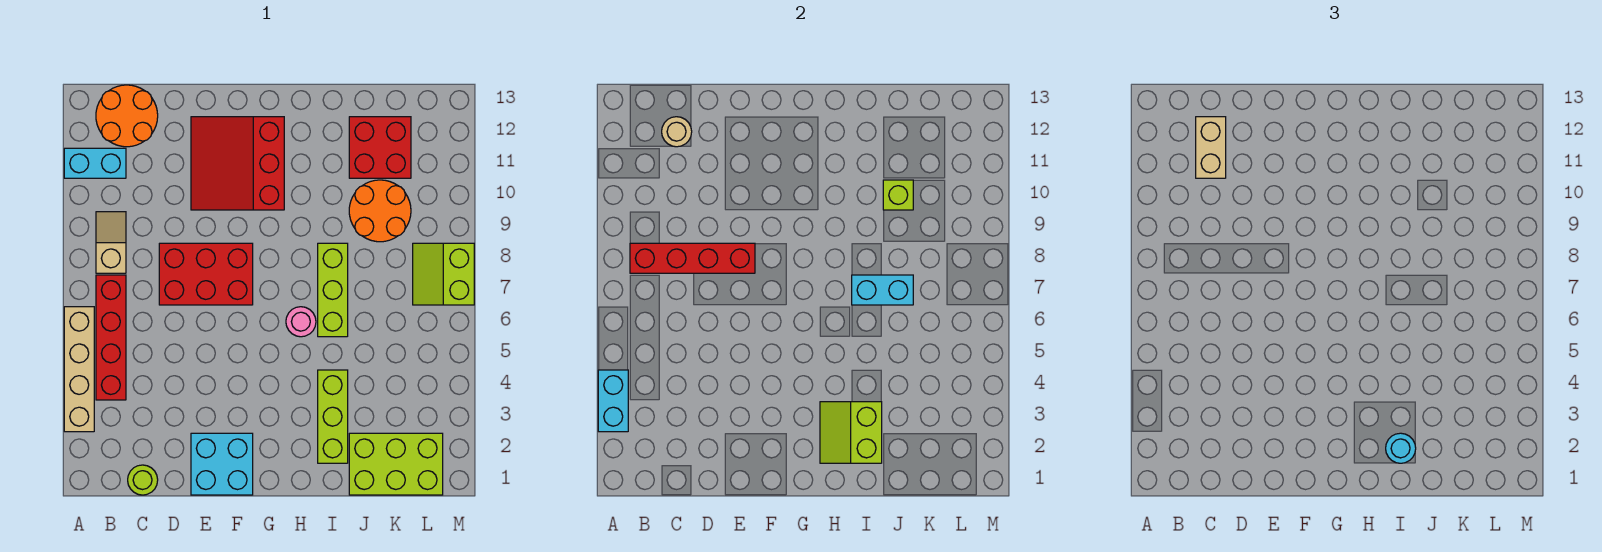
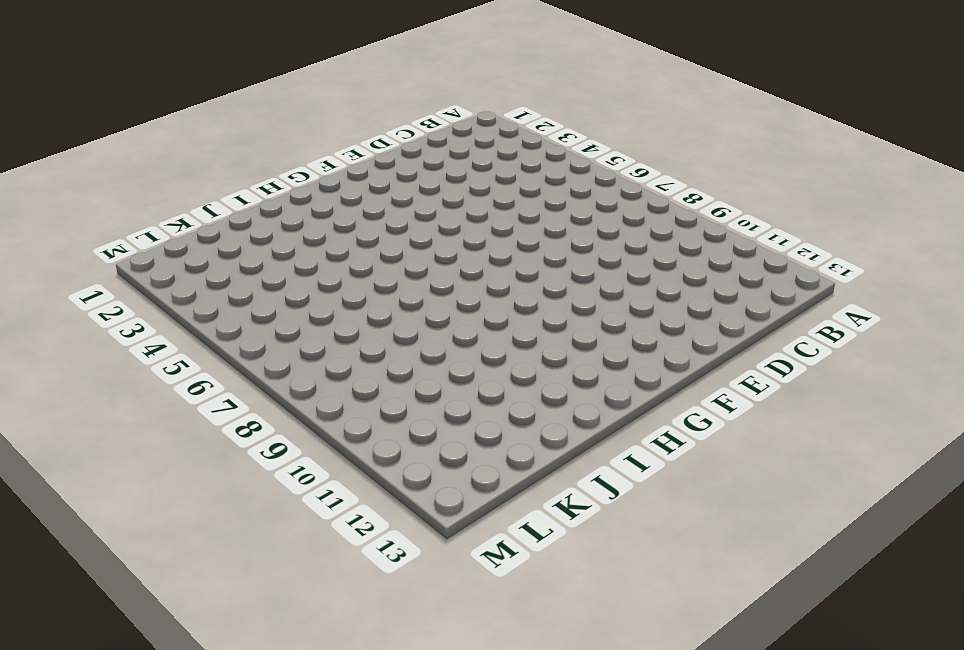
none -> tan 1x4 brick [64,307,94,432]
none -> cyan 1x2 brick [64,148,126,178]
none -> red 1x4 brick [96,275,126,400]

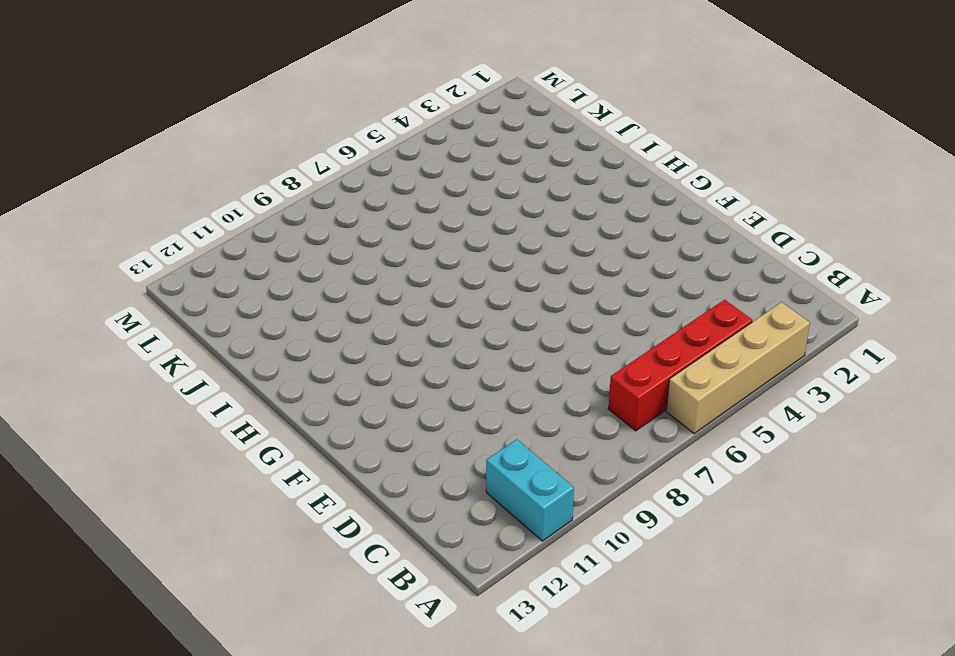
none -> tan 1x2 slope [96,212,126,273]
none -> orange 2x2 round brick [96,85,158,147]
none -> lime 1x1 round brick [128,465,158,495]

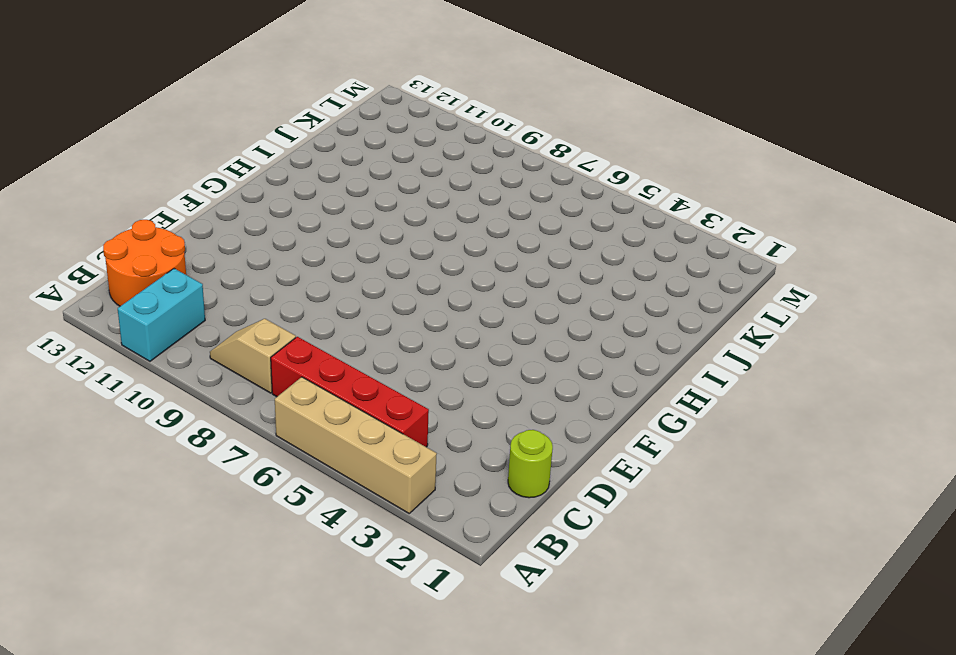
none -> red 2x3 brick [159,243,253,305]
none -> cyan 2x2 brick [191,433,253,495]
none -> red 3x3 slope [191,117,284,210]

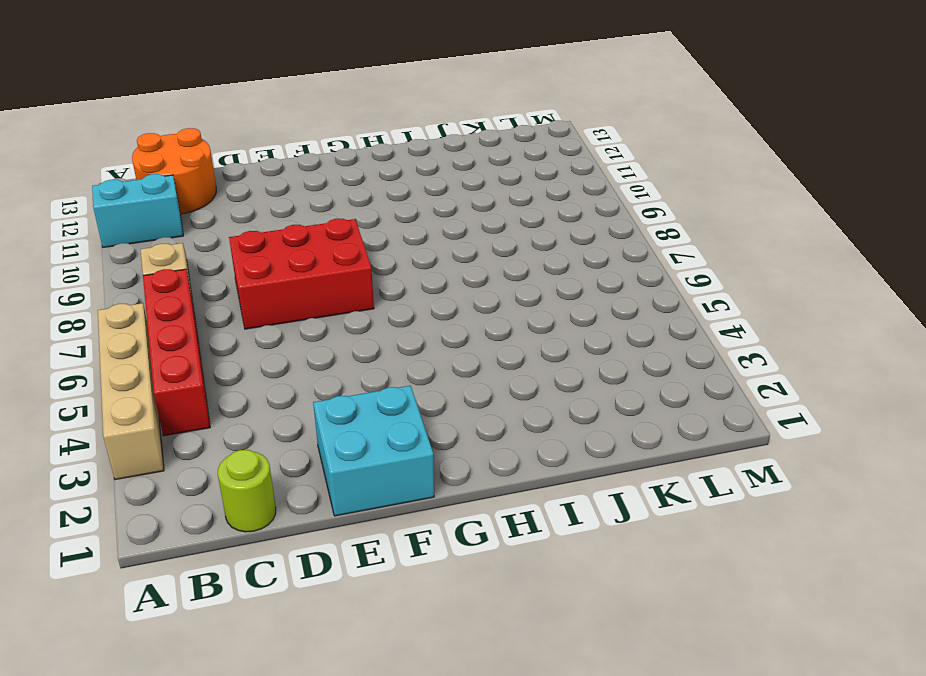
none -> red 3x3 slope [191,117,284,210]
none -> pink 1x1 round brick [286,307,316,337]
none -> lime 1x3 brick [318,370,348,463]

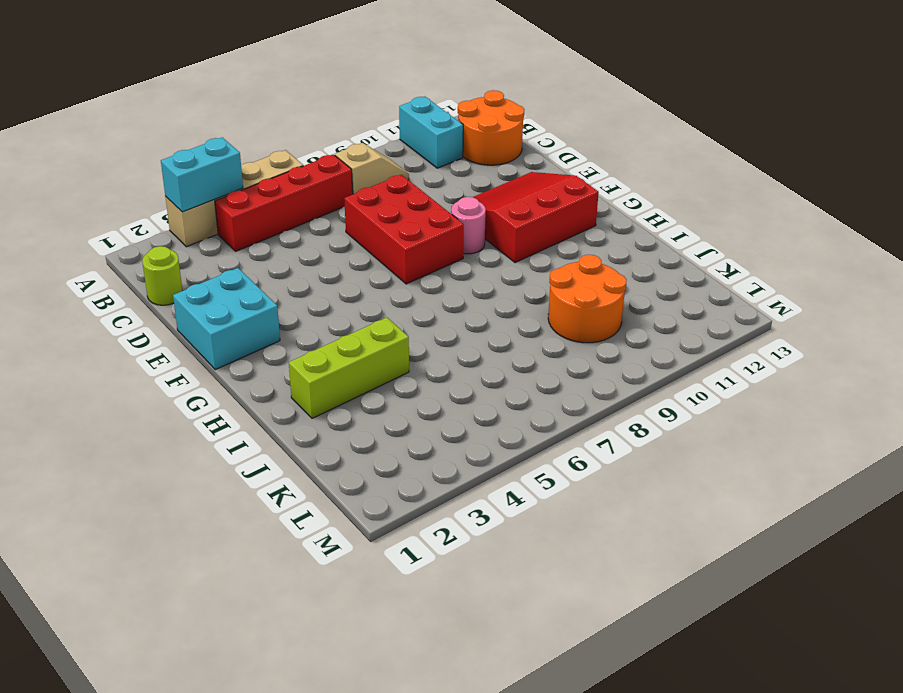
pink 1x1 round brick [451,197,486,254] -> pink 1x1 round brick moved to [286,307,316,337]
none -> lime 1x3 brick [318,243,348,337]
none -> lime 2x3 brick [349,433,443,495]
none -> red 2x2 brick [349,117,411,178]

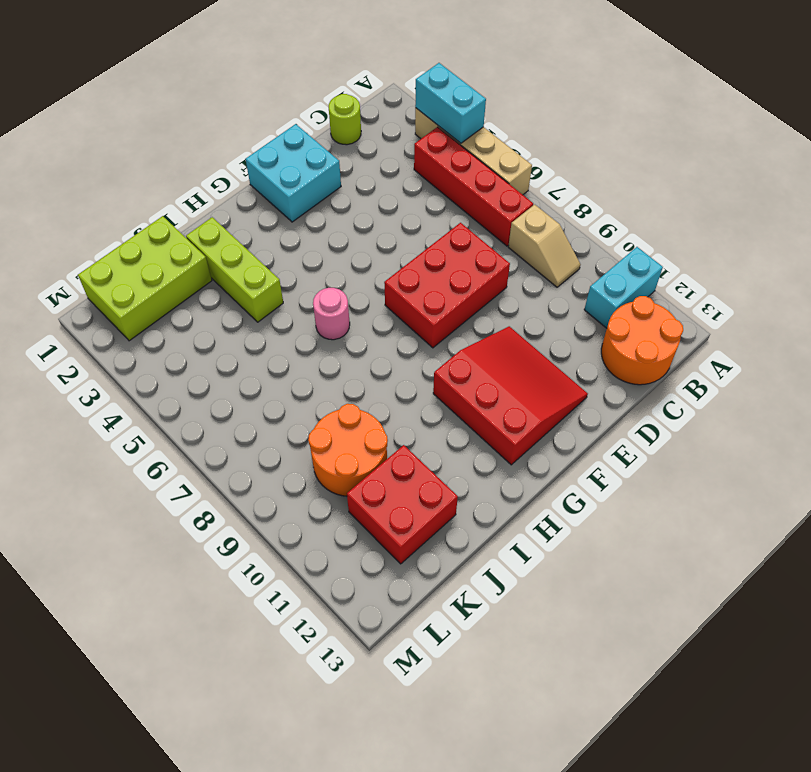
none -> lime 1x3 brick [318,243,348,337]
none -> lime 2x2 slope [413,243,474,305]
none -> red 1x4 brick [630,243,755,273]

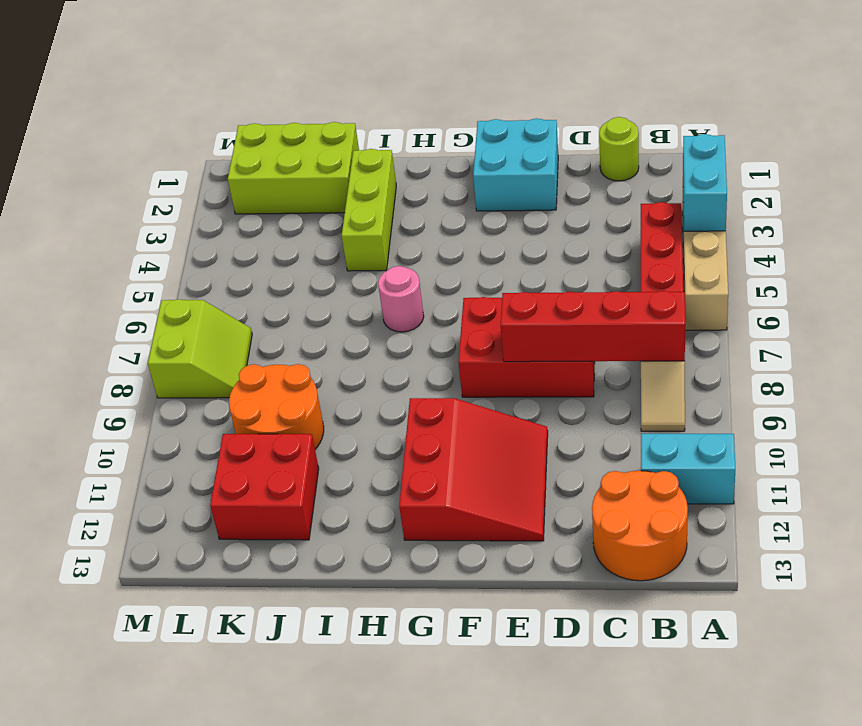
none -> lime 1x3 brick [318,243,348,337]
none -> tan 1x1 round brick [662,117,692,147]
none -> lime 2x2 slope [820,402,882,463]

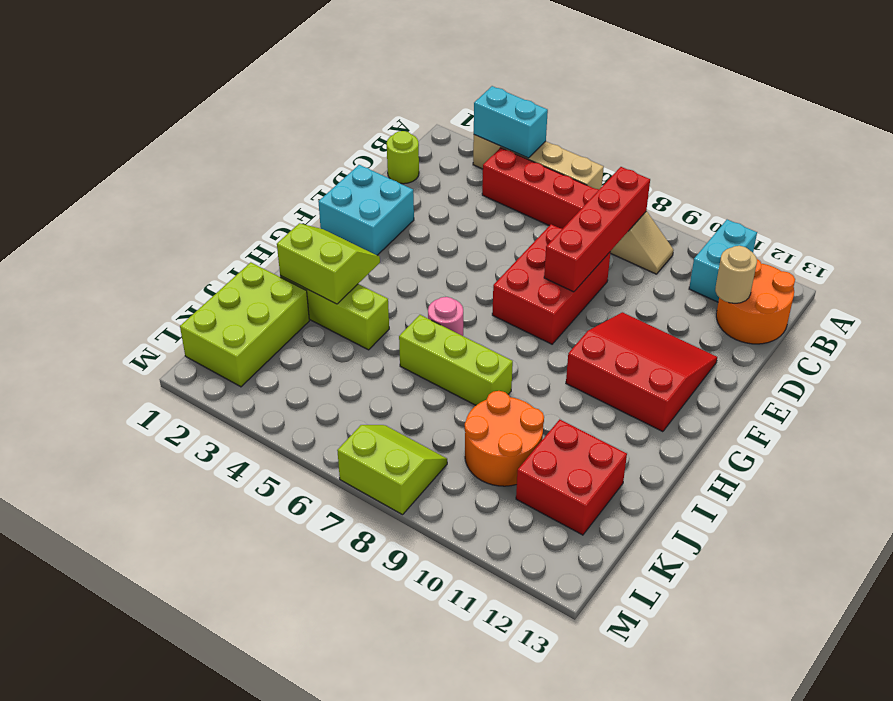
none -> cyan 1x2 brick [852,275,913,305]
none -> lime 1x1 brick [883,180,913,210]
none -> tan 1x2 brick [1196,117,1226,178]

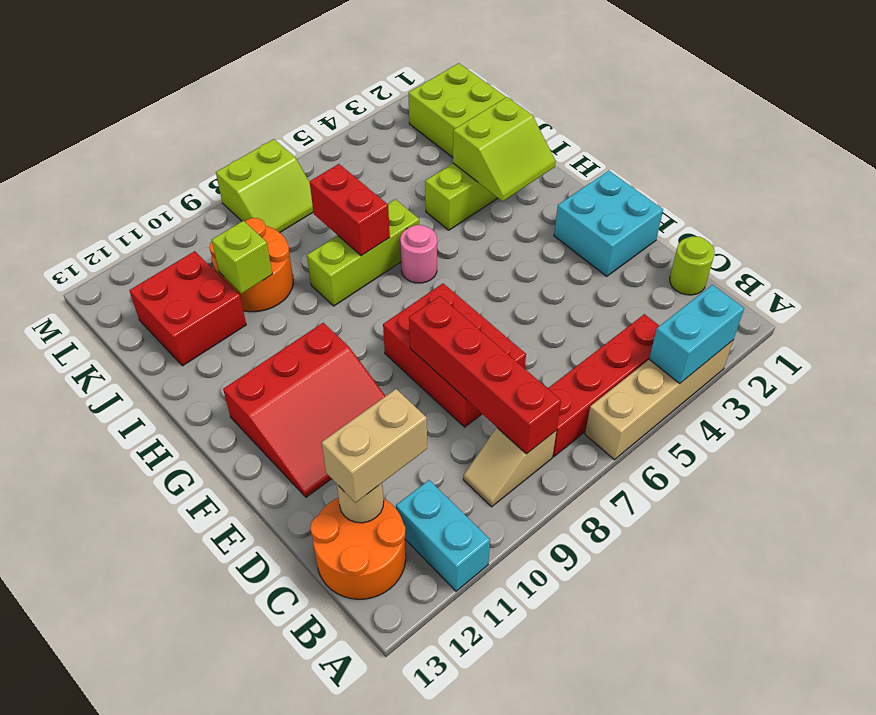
red 1x2 brick [310,164,390,256] -> cyan 1x2 brick [852,275,913,305]
none -> cyan 1x1 round brick [1386,433,1416,463]

